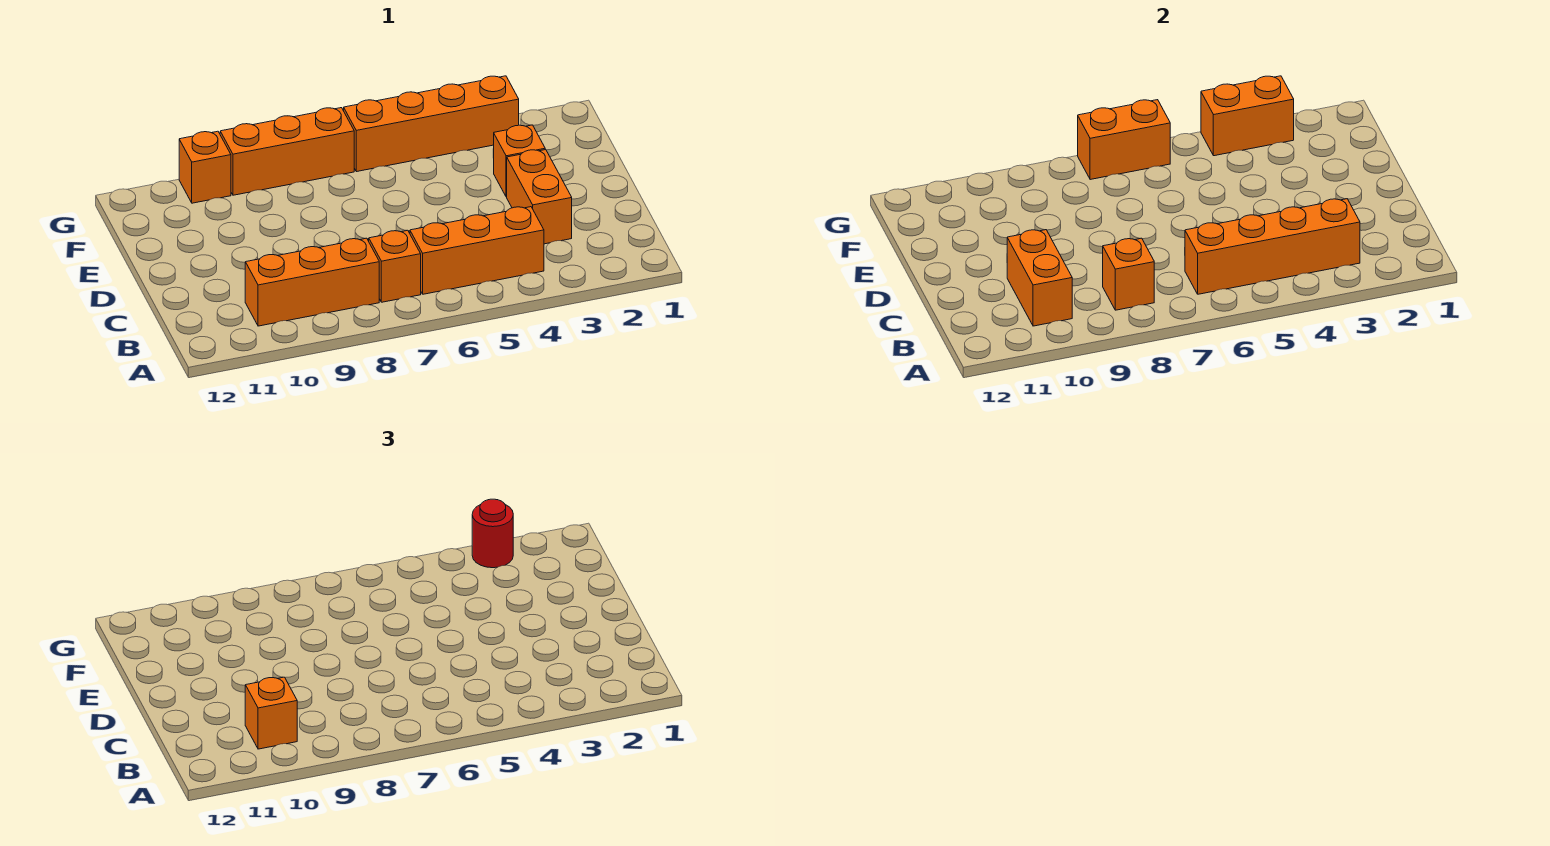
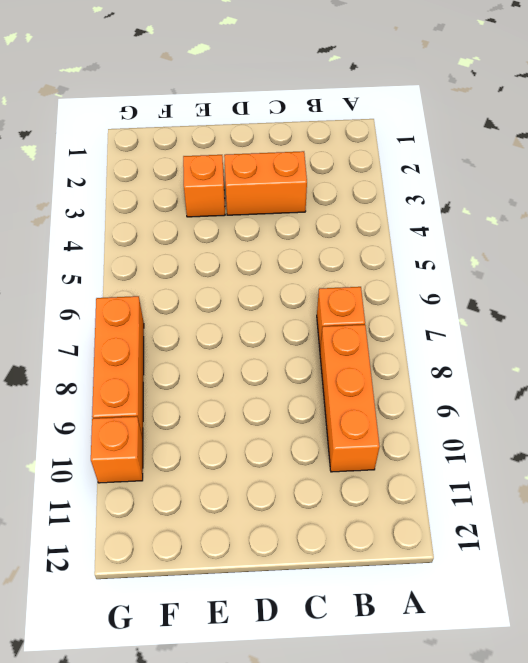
none -> orange 1x3 brick [410,207,544,294]
none -> orange 1x4 brick [344,76,519,172]
none -> orange 1x4 brick [1185,199,1360,294]

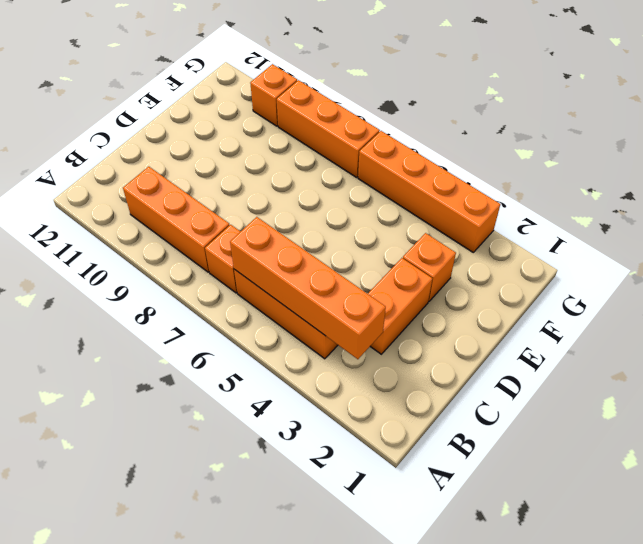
none -> orange 1x1 brick [1103,238,1154,310]
none -> orange 1x2 brick [1007,230,1072,326]
none -> orange 1x2 brick [1201,76,1294,156]

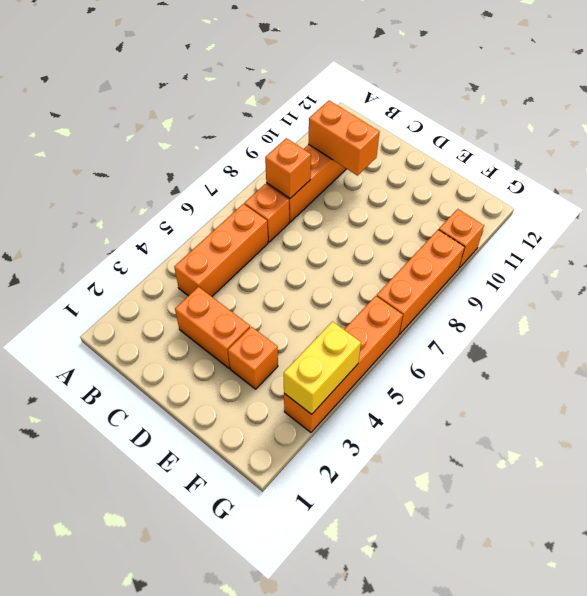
yellow 1x2 brick [284,322,361,414] -> orange 1x2 brick [1201,76,1294,156]
none -> orange 1x4 brick [1185,199,1360,294]
none -> orange 1x2 brick [1078,100,1170,180]
none -> orange 1x1 brick [245,677,297,749]

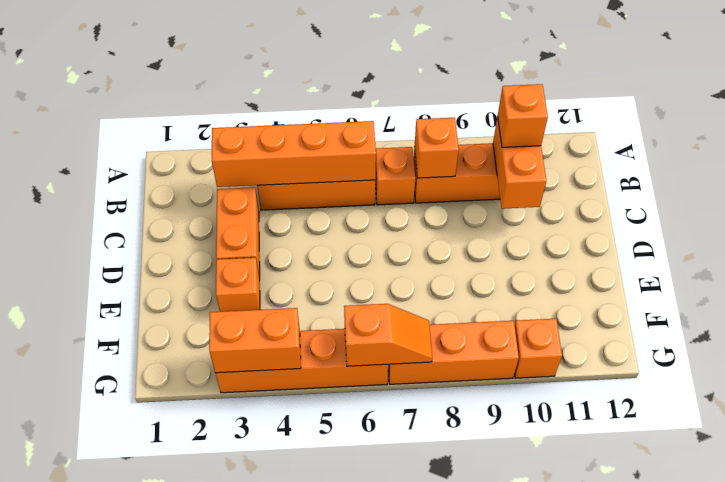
orange 1x2 slope [344,304,432,366] -> orange 1x2 brick [1078,100,1170,180]
none -> red 1x1 round brick [472,499,513,568]

